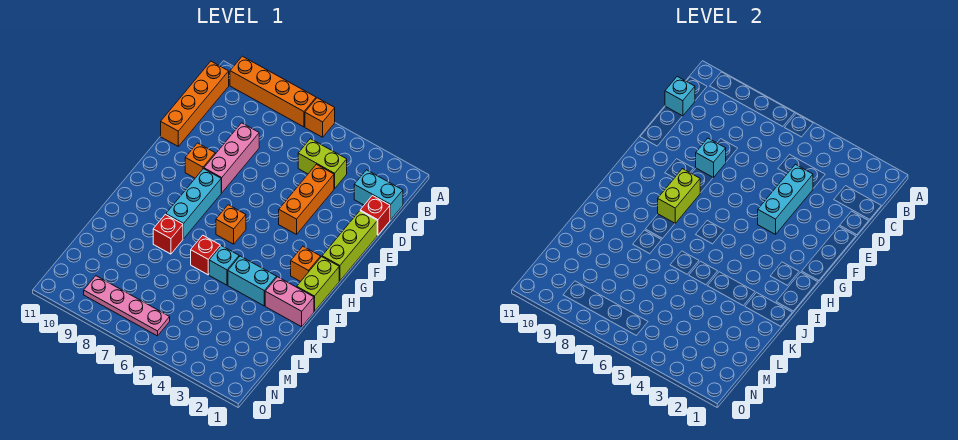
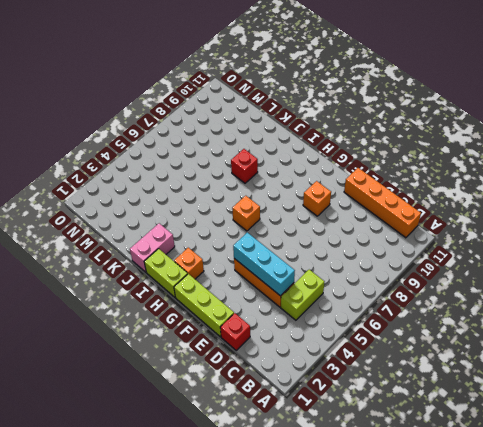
none -> orange 1x1 brick [305,98,335,137]
none -> orange 1x4 brick [230,56,316,127]
none -> cyan 1x2 brick [354,170,403,220]

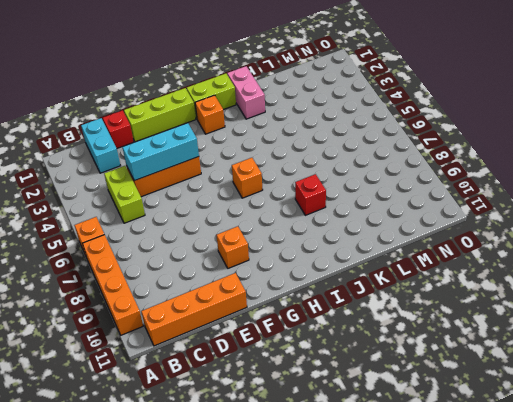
none -> pink 1x3 brick [204,123,259,193]
none -> cyan 1x3 brick [166,169,221,239]
none -> cyan 1x2 brick [228,256,277,306]

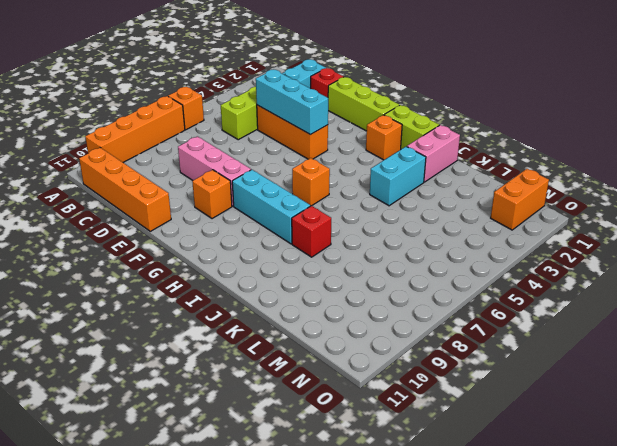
orange 1x2 brick [491,169,549,230] -> none
none -> cyan 1x1 brick [209,246,239,285]
none -> red 1x1 brick [191,235,220,275]
none -> pink 1x4 plate [84,276,170,336]

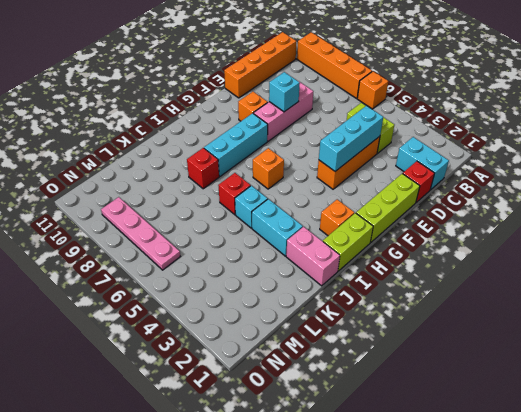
none -> cyan 1x1 brick [665,77,695,116]
none -> lime 1x2 brick [658,169,700,223]

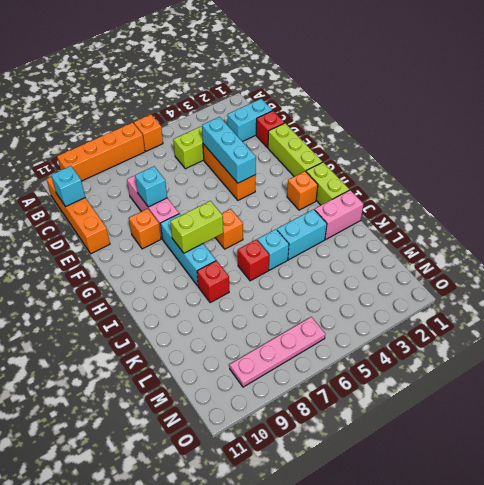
lime 1x2 brick [170,201,223,253] -> lime 1x2 brick turned to [658,169,700,223]

